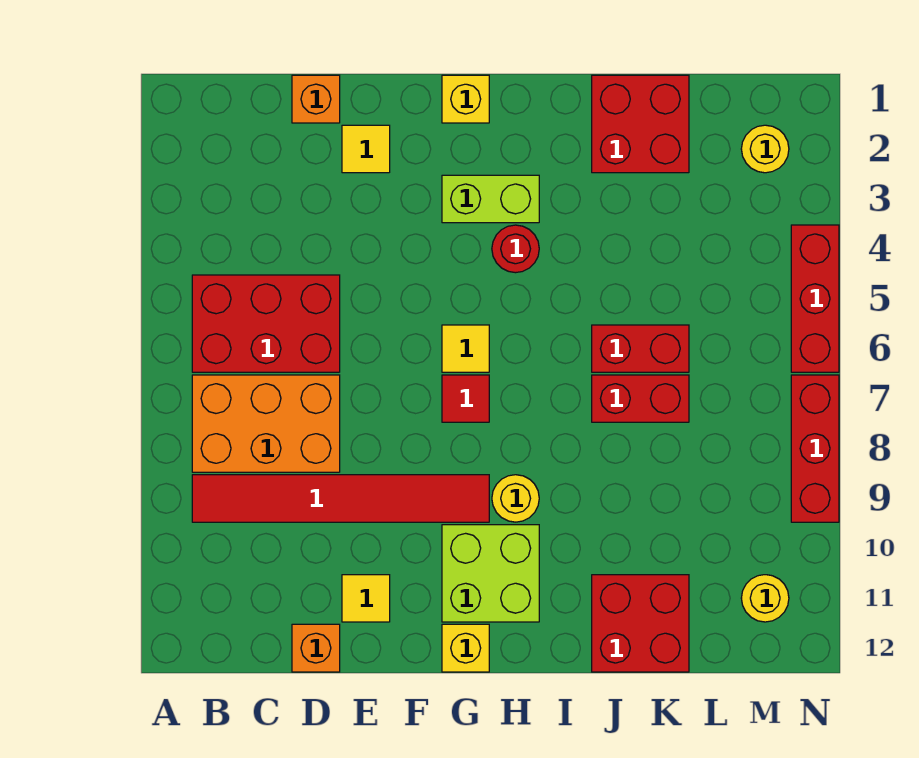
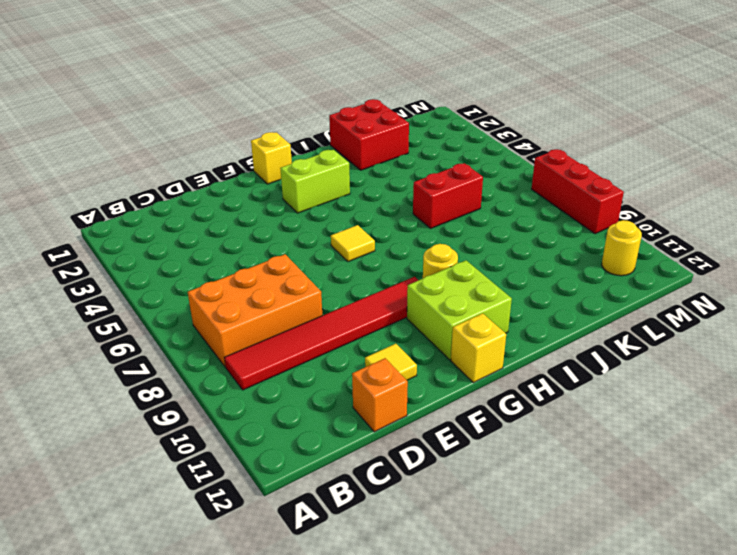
none -> red 2x3 brick [192,275,340,372]
none -> orange 1x1 brick [292,75,340,123]
none -> yellow 1x1 tile [342,125,390,173]

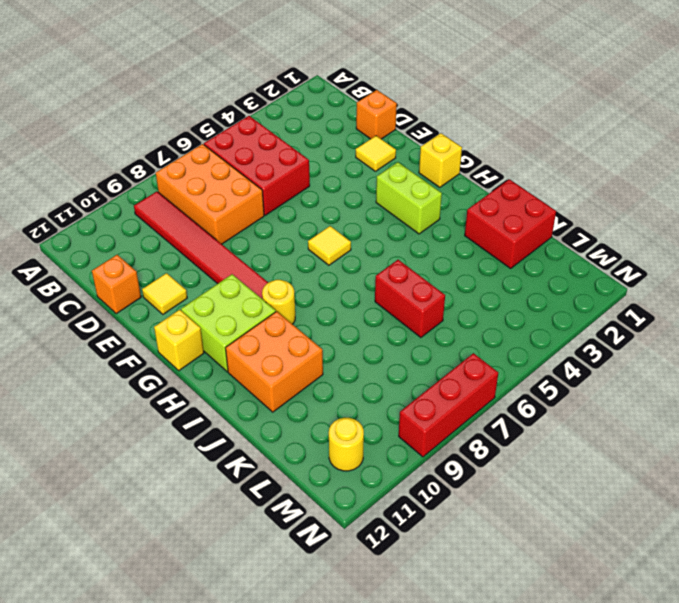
orange 2x2 brick [226,311,323,412] -> red 2x2 brick [592,575,689,672]
none -> red 1x1 tile [442,375,489,422]
none -> red 1x1 round brick [492,225,539,273]
none -> red 1x2 brick [592,375,689,422]

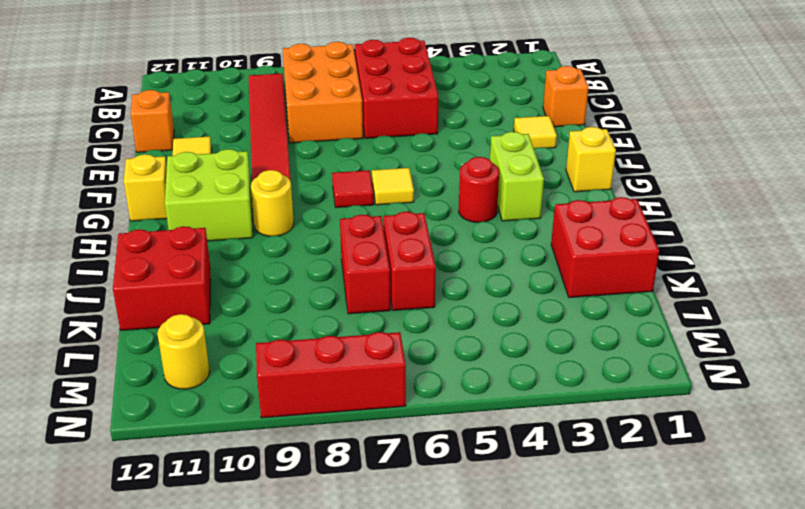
none -> yellow 1x1 round brick [741,125,789,173]
none -> red 1x3 brick [791,225,839,372]

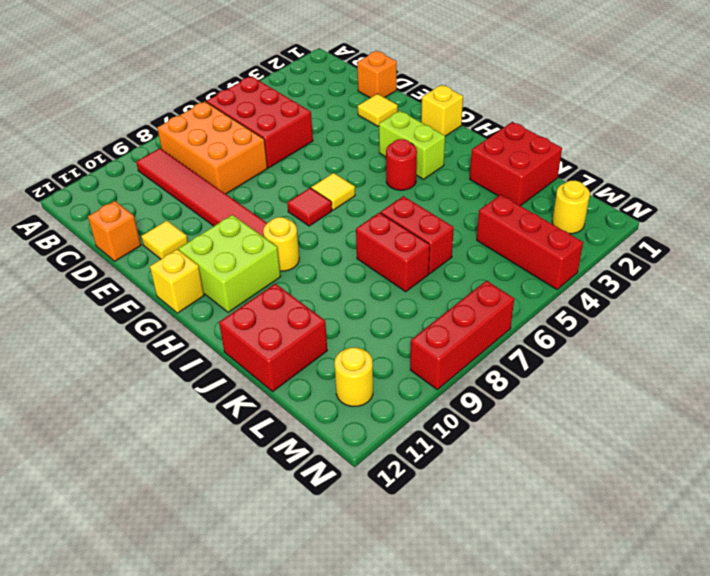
red 1x3 brick [477,195,583,289] -> red 1x3 brick turned to [791,225,839,372]

